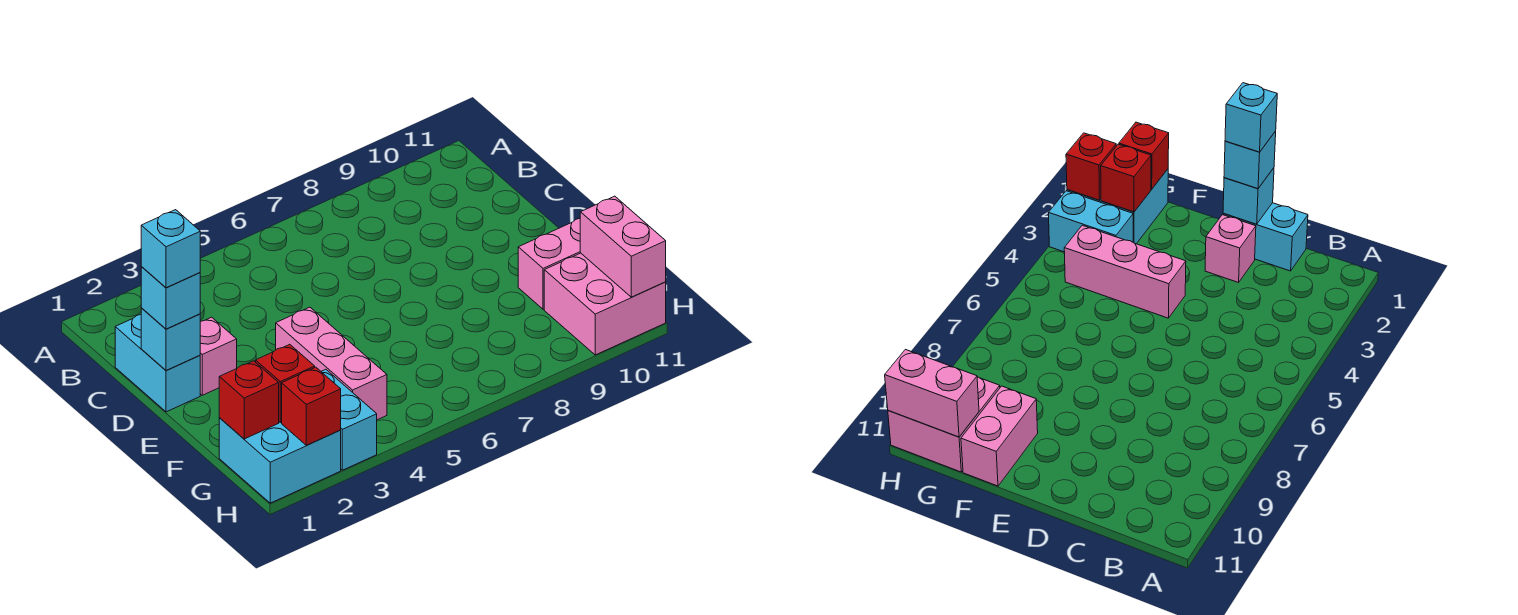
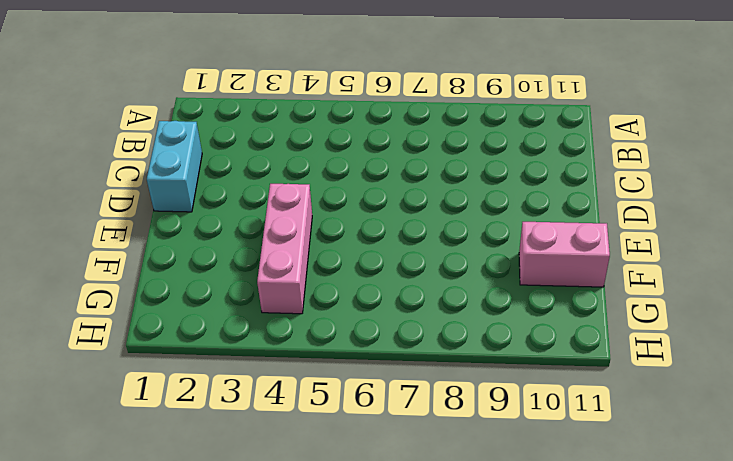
none -> pink 1x1 brick [200,317,237,395]
none -> cyan 2x2 brick [219,418,341,503]
none -> cyan 1x2 brick [321,369,377,470]

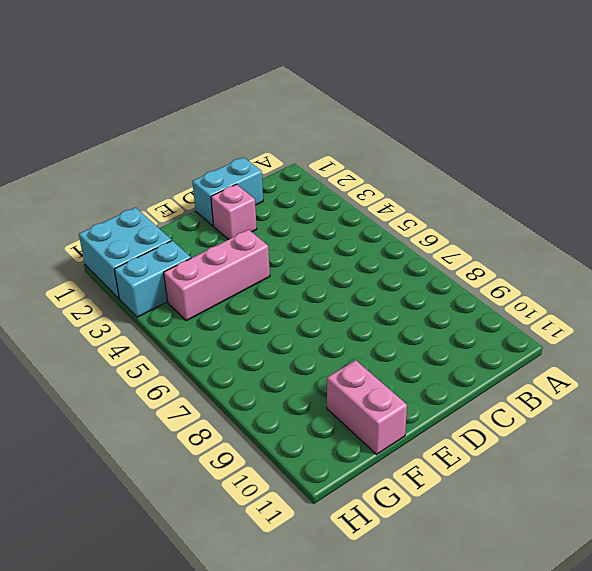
none -> pink 2x2 brick [544,253,666,355]
none -> cyan 1x1 brick [141,308,200,370]
none -> red 1x1 brick [219,361,279,439]

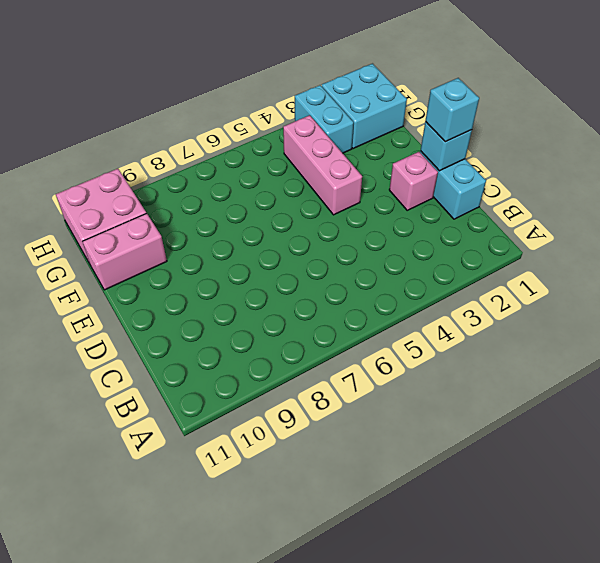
none -> red 1x1 brick [219,361,279,439]
none -> red 1x1 brick [256,344,315,422]
none -> pink 1x2 brick [580,196,666,297]

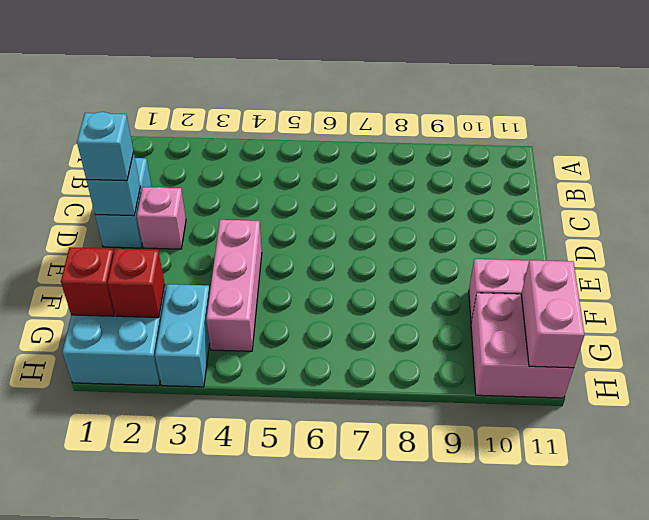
none -> red 1x1 brick [282,367,341,445]
none -> cyan 1x1 brick [141,210,200,288]

